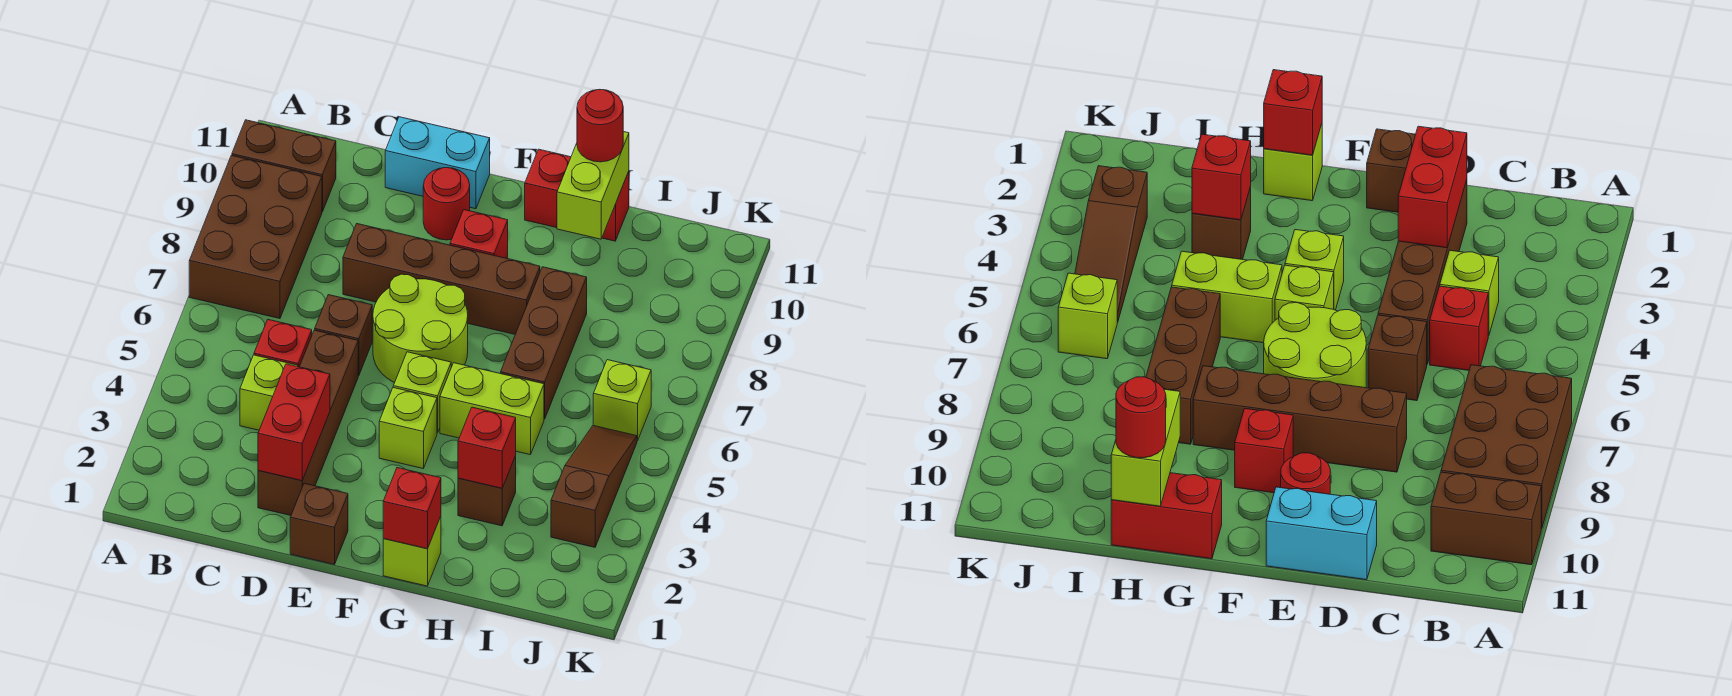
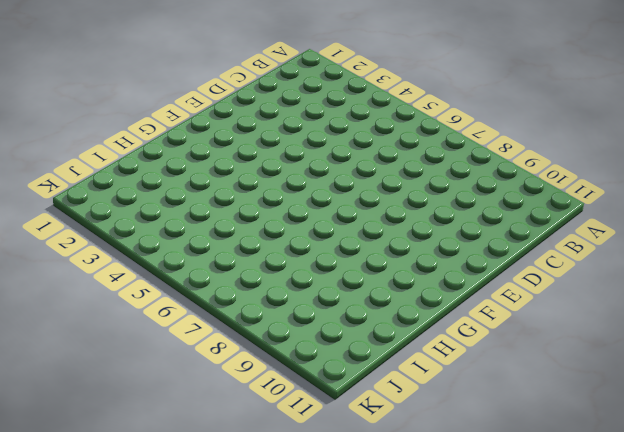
none -> brown 2x3 brick [189,155,322,318]
none -> brown 1x2 brick [232,120,336,212]
none -> lime 1x1 brick [240,355,298,430]

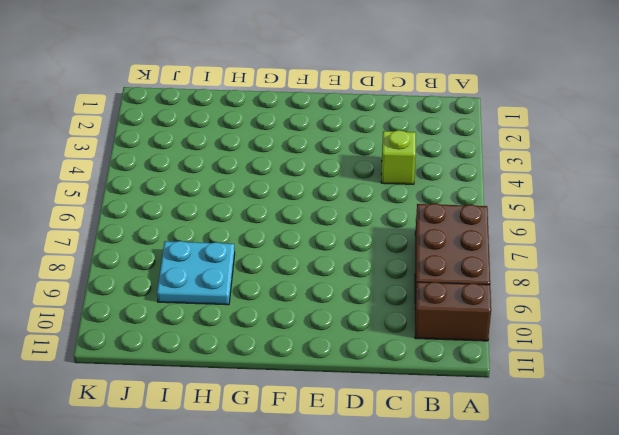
cyan 2x2 plate [157,241,235,305] -> brown 1x3 brick [501,267,587,419]
none -> red 1x1 brick [254,320,312,367]
none -> brown 1x4 brick [258,330,358,515]
none -> brown 1x1 brick [315,295,372,376]

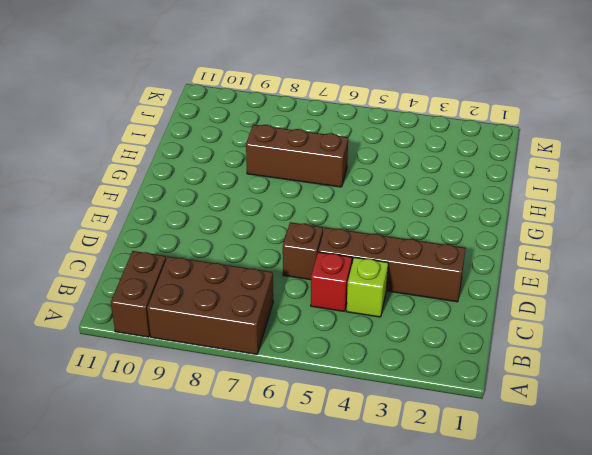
none -> brown 1x4 brick [343,224,540,334]
none -> cyan 1x2 brick [385,117,490,209]
none -> brown 1x1 brick [290,483,348,564]

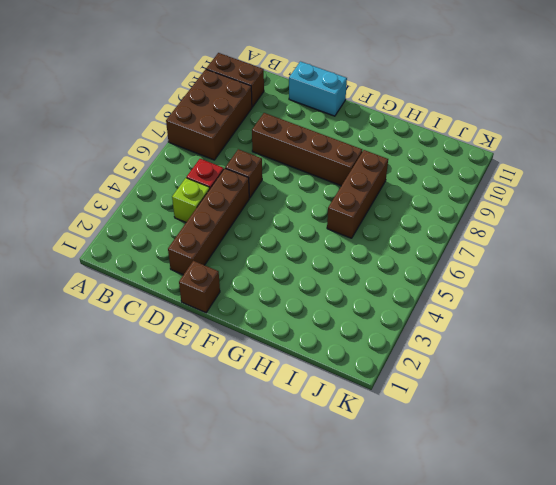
none -> lime 2x2 round brick [373,274,468,383]
none -> red 1x1 round brick [423,168,470,240]
none -> lime 1x1 brick [379,388,437,468]

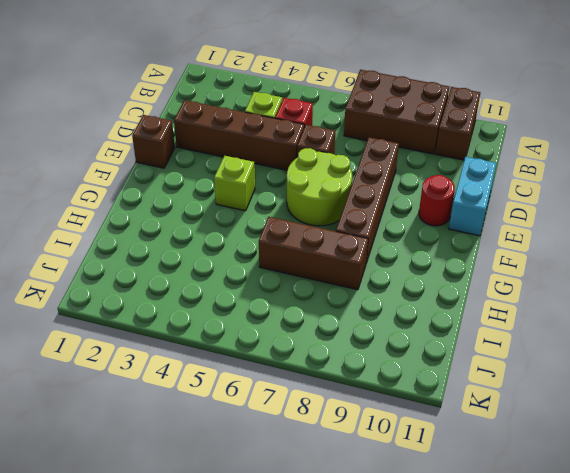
none -> lime 1x1 brick [393,352,451,433]
none -> red 1x1 brick [450,210,508,258]
none -> lime 1x1 brick [383,516,441,586]

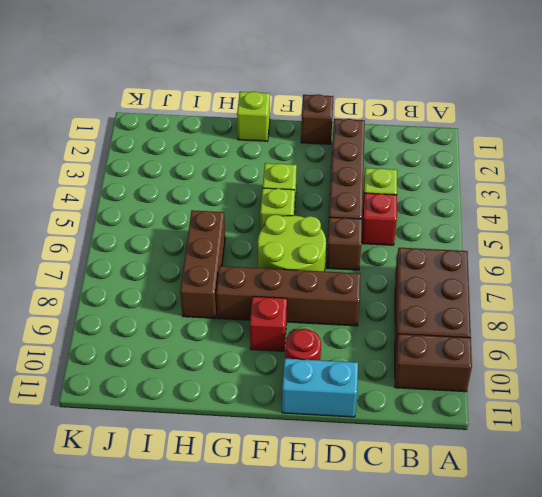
none -> lime 1x2 brick [440,363,544,455]
none -> red 1x2 brick [525,149,629,241]
none -> brown 1x1 brick [458,456,516,526]

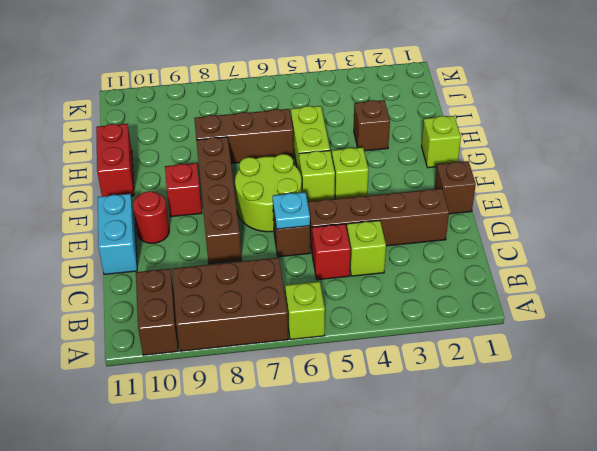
lime 1x1 brick [285,282,325,340] -> lime 1x1 brick moved to [593,360,651,441]
cyan 1x1 plate [273,192,310,229] -> none
none -> brown 1x3 slope [551,426,637,547]
none -> red 1x2 brick [258,364,330,481]
none -> red 1x1 brick [383,468,441,549]

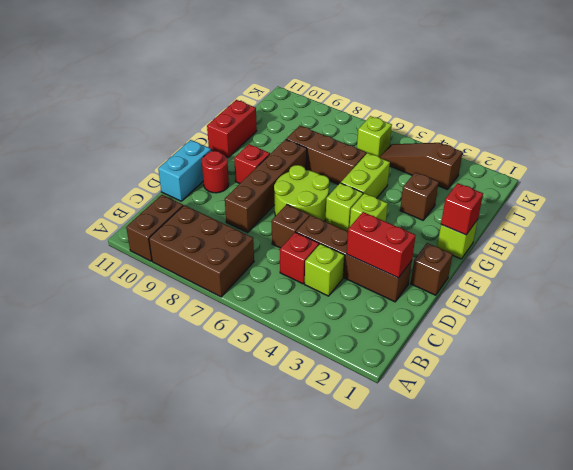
none -> red 1x1 brick [458,407,516,488]
none -> lime 1x2 brick [557,132,629,239]
none -> red 1x1 round brick [577,90,623,162]

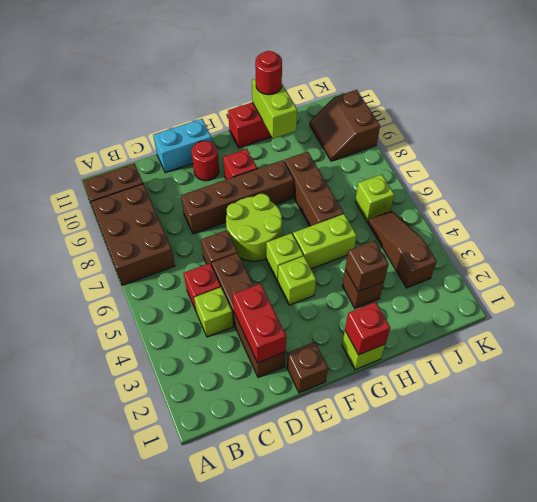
brown 1x1 brick [345,240,389,292] -> red 1x1 brick [458,407,516,488]
brown 2x2 slope [310,90,380,161] -> none

